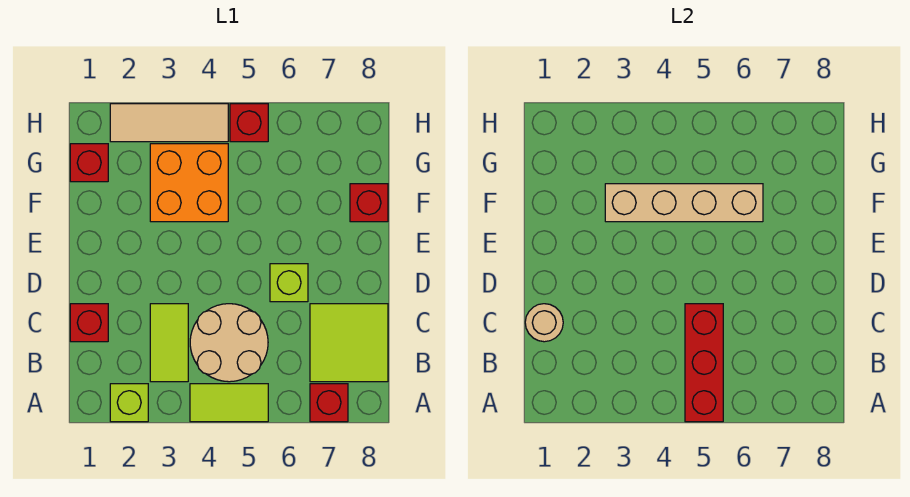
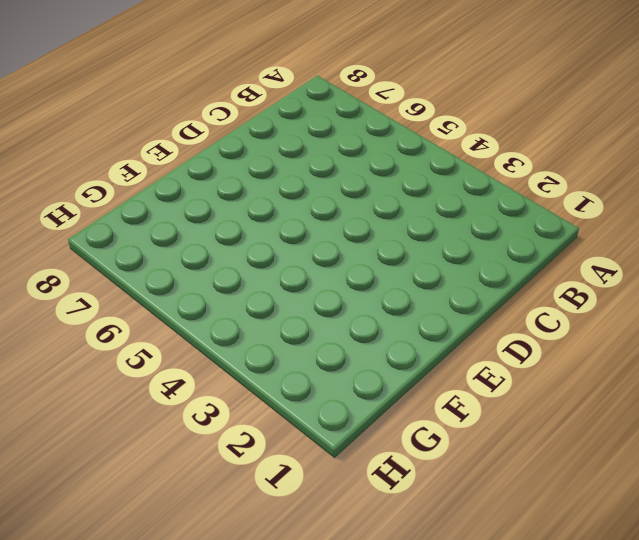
none -> lime 1x1 brick [110,384,148,422]
none -> lime 1x2 tile [190,384,268,422]
none -> red 1x1 brick [310,384,348,422]

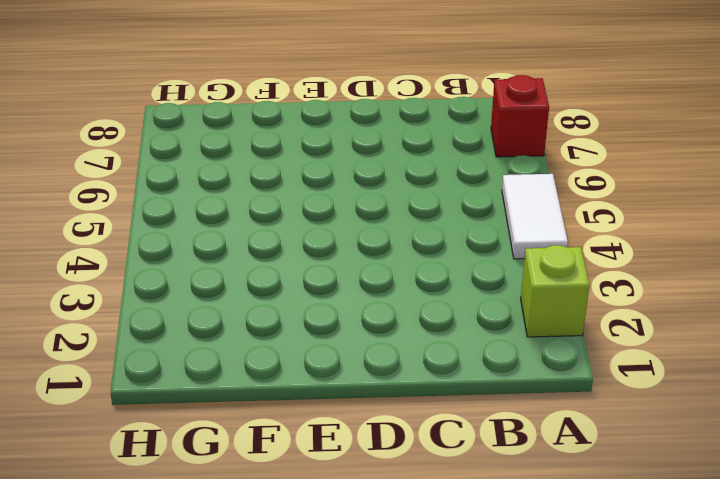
white 1x2 tile [502,174,568,259] -> lime 1x2 tile [190,384,268,422]
none -> lime 1x2 tile [150,304,188,382]
none -> tan 2x2 round brick [190,304,268,382]
none -> lime 2x2 tile [310,304,388,382]

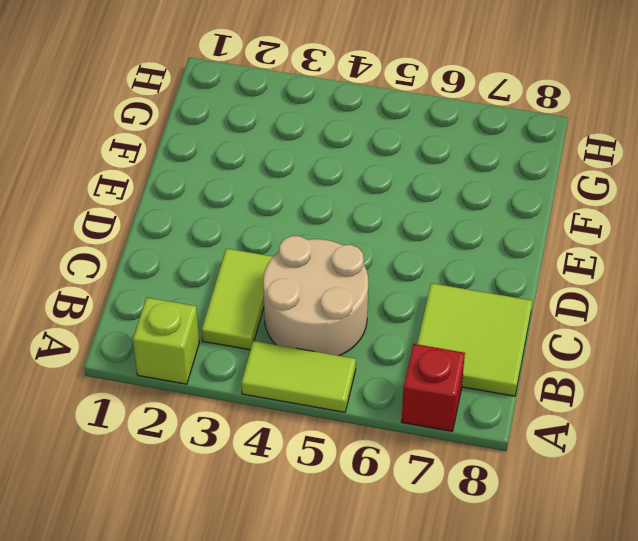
none -> red 1x1 brick [70,304,108,342]
none -> lime 1x1 brick [270,264,308,302]
none -> orange 2x2 brick [150,144,228,222]

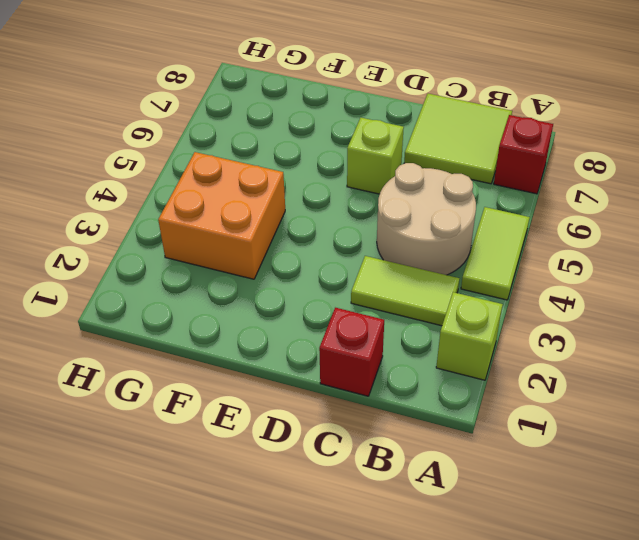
none -> red 1x1 brick [350,184,388,222]
none -> red 1x1 brick [70,144,108,182]
none -> tan 1x3 tile [110,104,228,142]

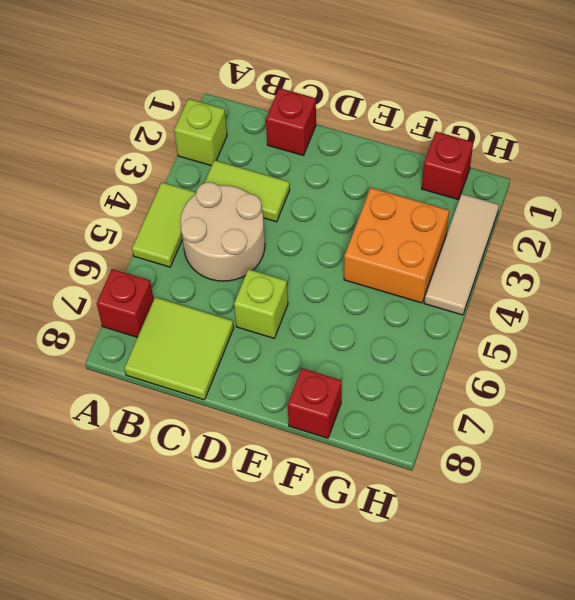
none -> red 1x1 brick [230,104,268,142]
none -> red 1x3 brick [685,304,723,422]
none -> tan 1x1 round brick [525,304,563,342]

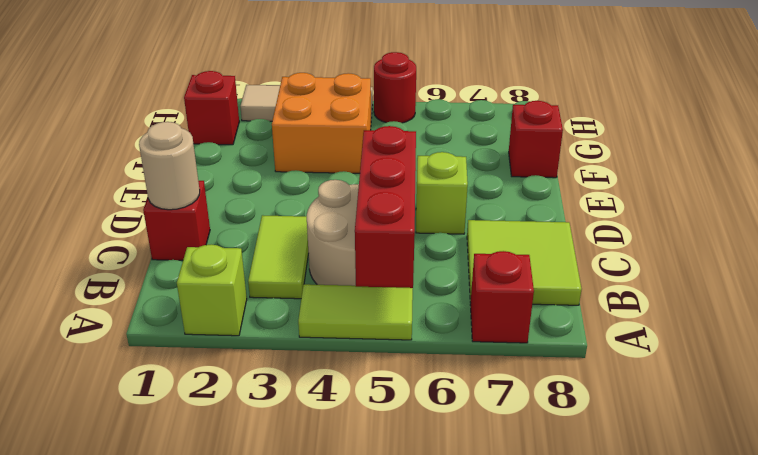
red 1x1 round brick [374,52,416,123] -> red 1x1 brick [230,104,268,142]
none -> tan 1x4 brick [605,184,763,222]

